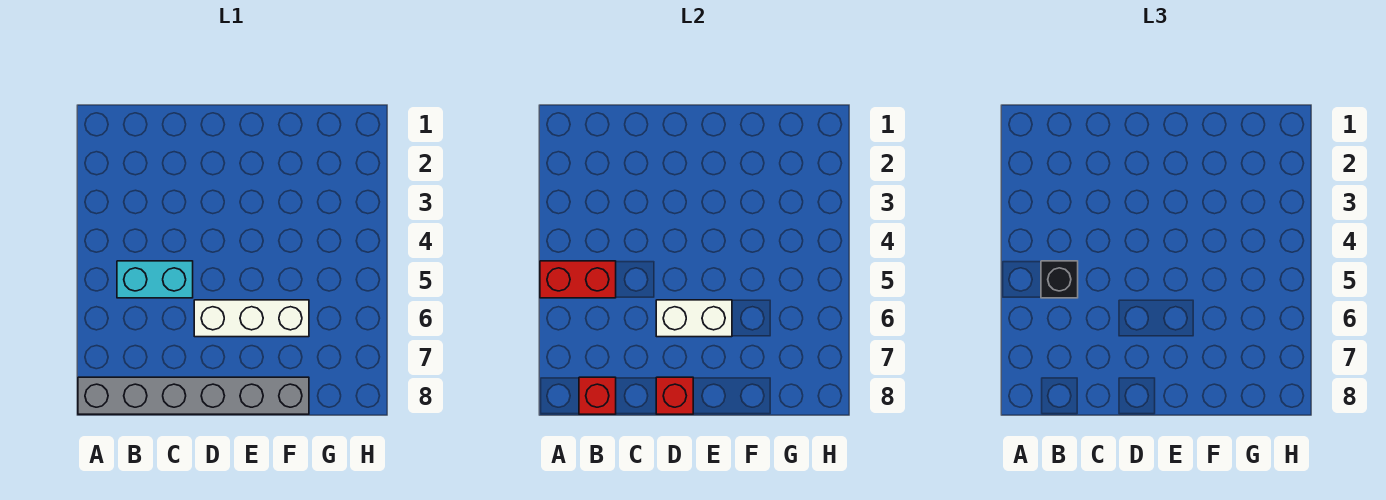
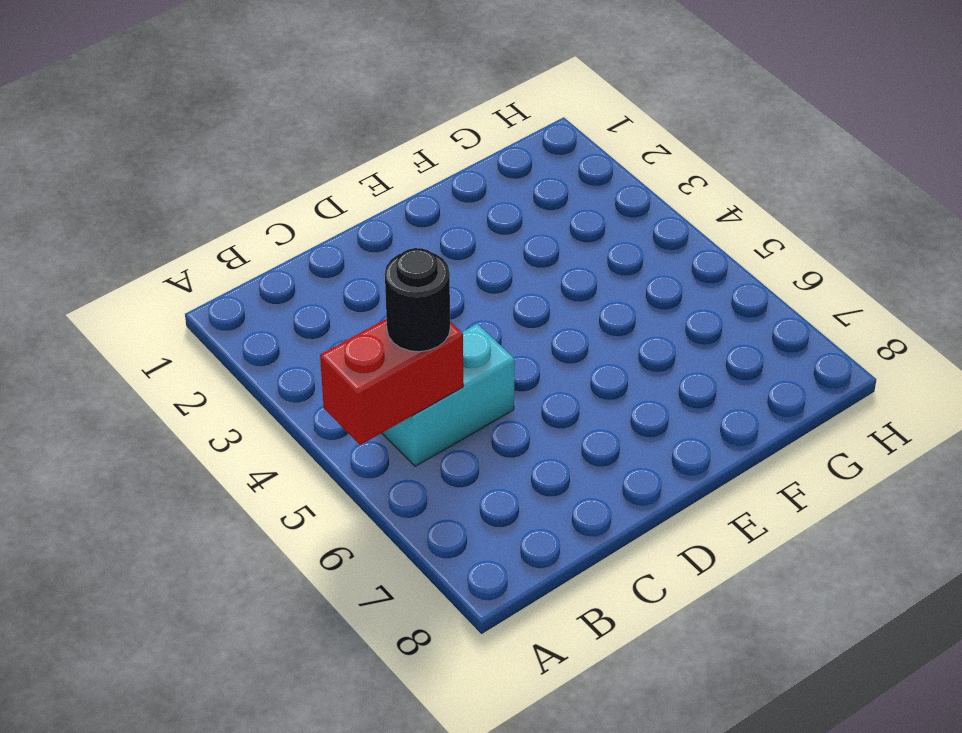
black 1x1 round brick [385,248,450,352] -> black 1x1 brick [1041,261,1078,298]
none -> grey 1x6 brick [78,377,309,414]
none -> white 1x3 brick [194,300,309,337]

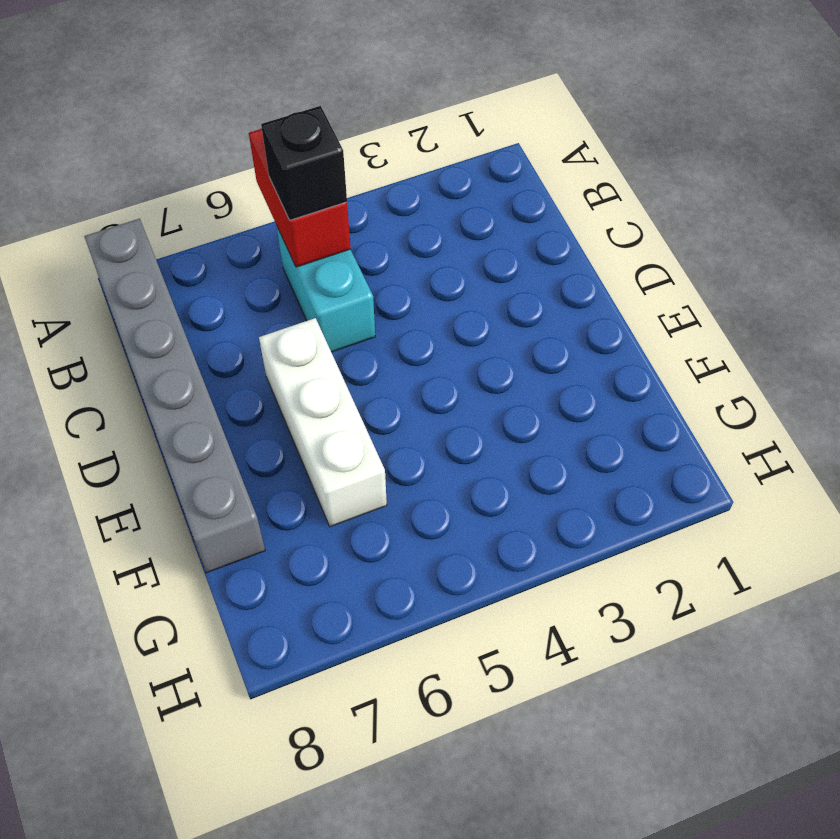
none -> red 1x1 brick [579,377,616,414]
none -> white 1x2 brick [656,300,732,337]

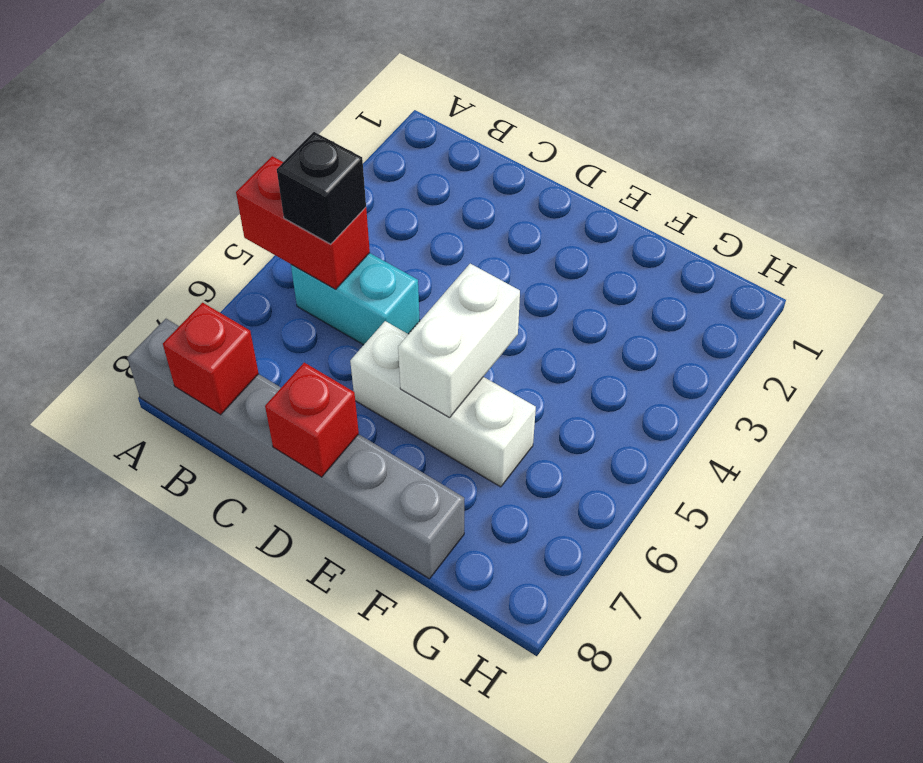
white 1x2 brick [398,264,520,418] -> white 1x2 brick turned to [656,300,732,337]

